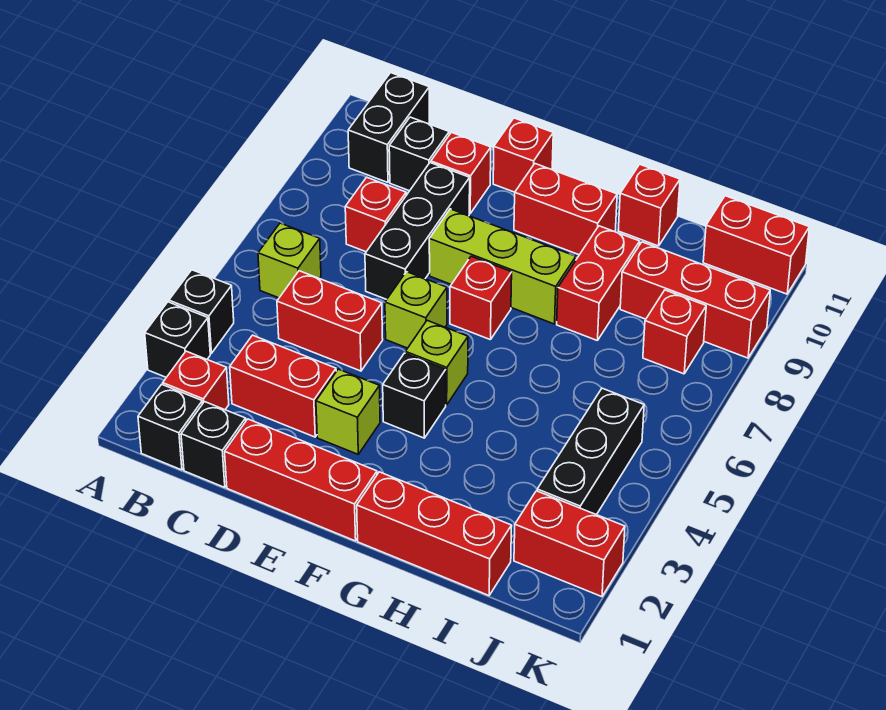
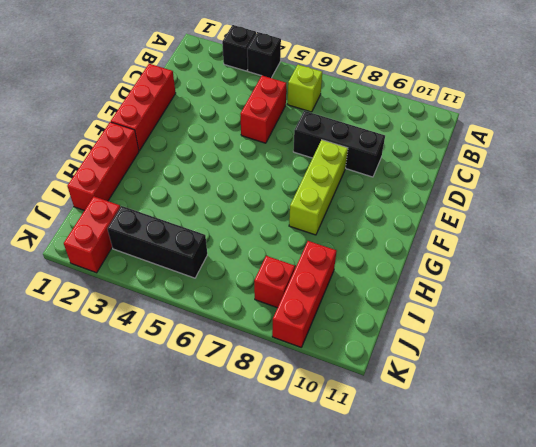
none -> black 1x1 brick [138,384,203,470]
none -> red 1x1 brick [163,351,229,410]
none -> black 1x2 brick [348,73,429,182]
none -> black 1x1 brick [181,402,246,488]

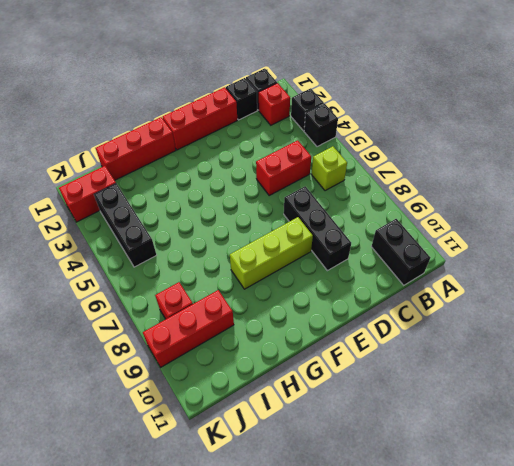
none -> red 1x2 brick [230,335,336,437]
none -> red 1x1 brick [345,177,406,252]
none -> black 1x1 brick [389,117,449,191]
none -> red 1x1 brick [431,132,491,213]

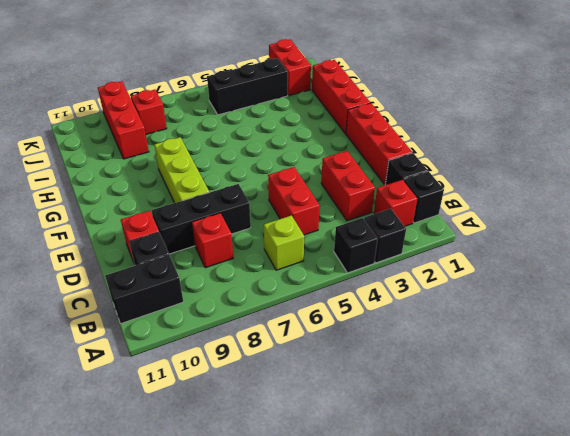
none -> lime 1x1 brick [316,369,380,454]
none -> lime 1x1 brick [385,272,447,348]
none -> red 1x1 brick [493,118,553,192]
none -> black 1x1 brick [383,353,446,438]

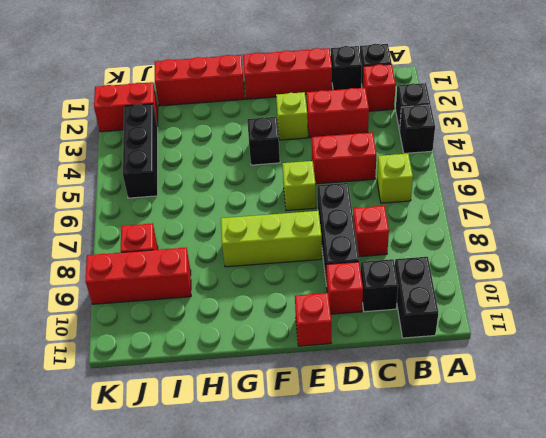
none -> lime 1x1 brick [405,321,468,405]
none -> red 1x1 brick [450,256,512,340]
none -> red 1x2 brick [514,164,617,255]
none -> red 1x2 brick [557,226,640,341]

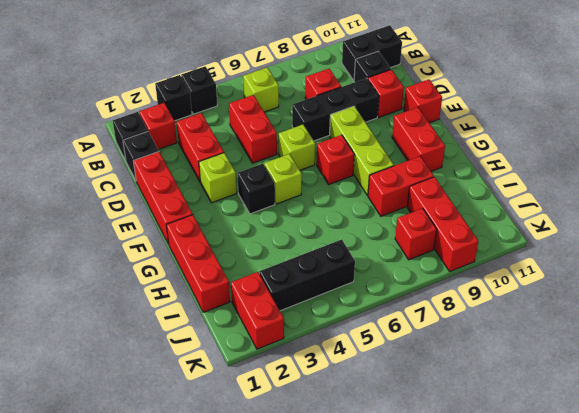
none -> red 1x1 brick [618,164,680,246]
none -> red 1x2 brick [703,196,809,294]

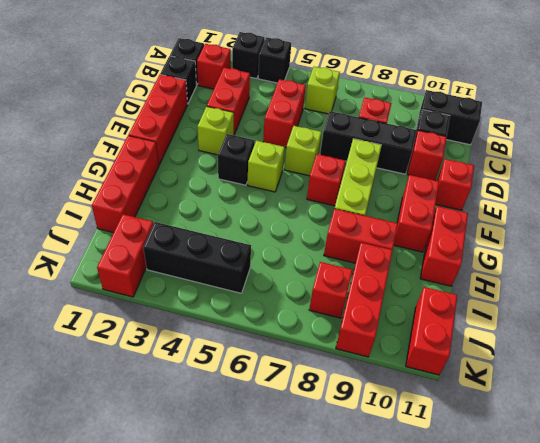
red 1x2 brick [420,206,468,286] -> red 1x1 brick [618,164,680,246]

